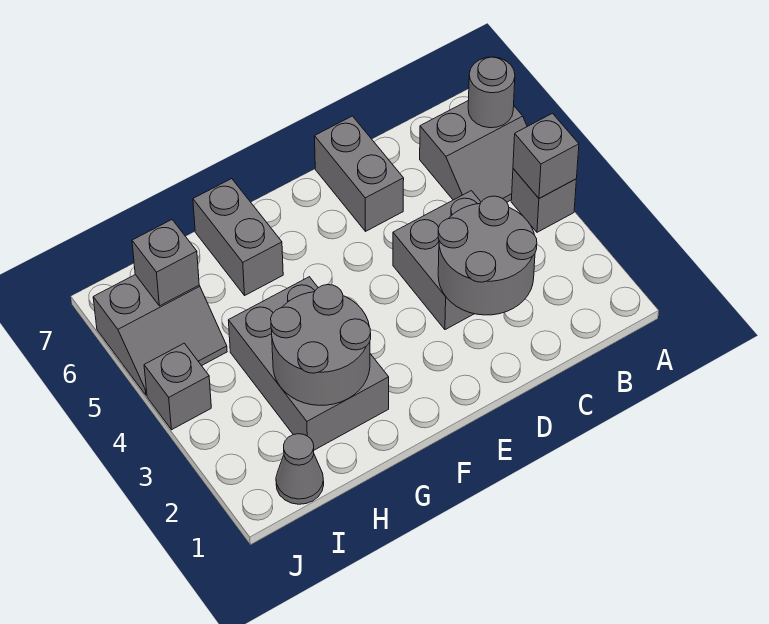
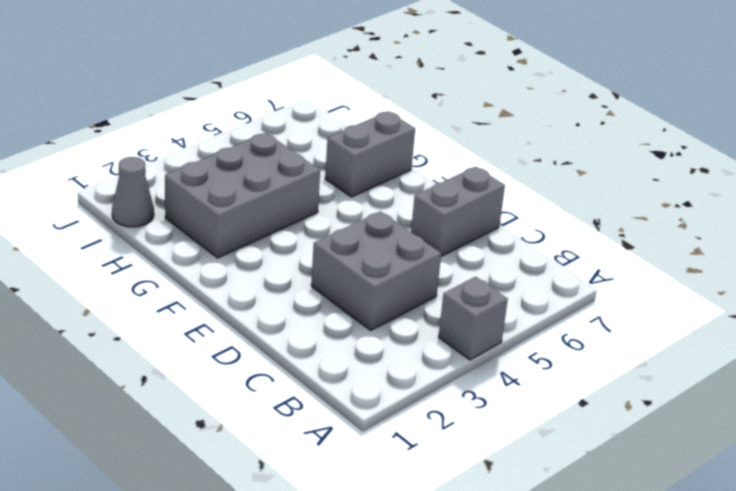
none -> grey 2x2 slope [420,100,527,202]
none -> grey 2x2 slope [93,275,227,395]
none -> grey 1x1 brick [144,343,211,430]

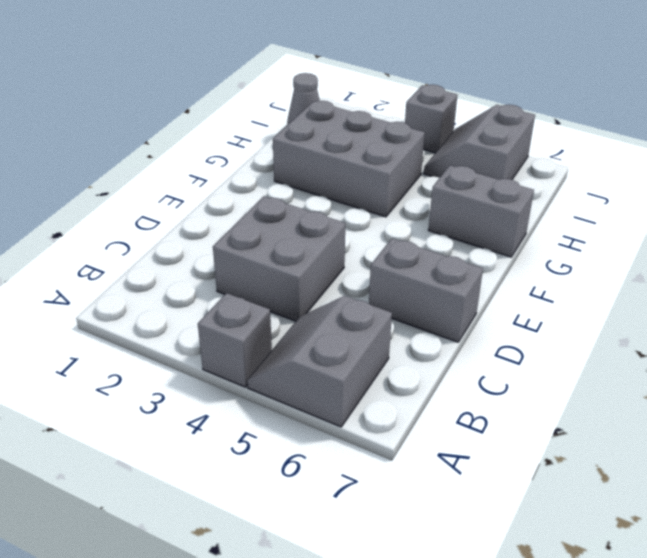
none -> grey 1x1 brick [513,113,579,198]
none -> grey 1x1 round brick [468,57,515,128]
none -> grey 2x2 round brick [438,196,537,315]

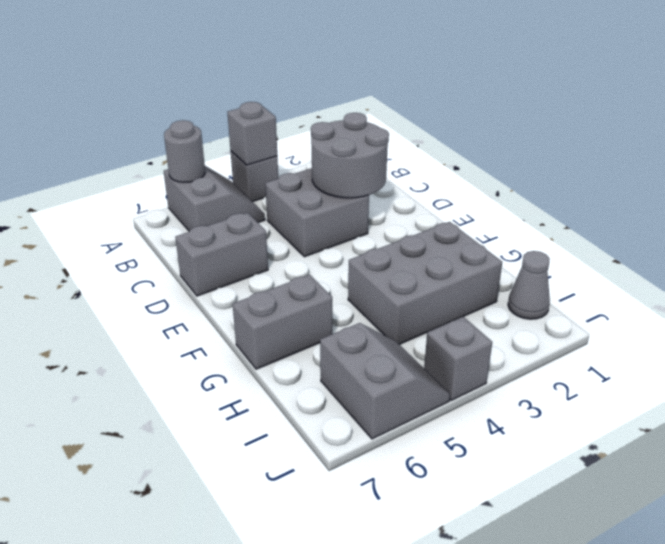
none -> grey 2x2 round brick [271,285,371,405]
none -> grey 1x1 brick [132,220,199,306]

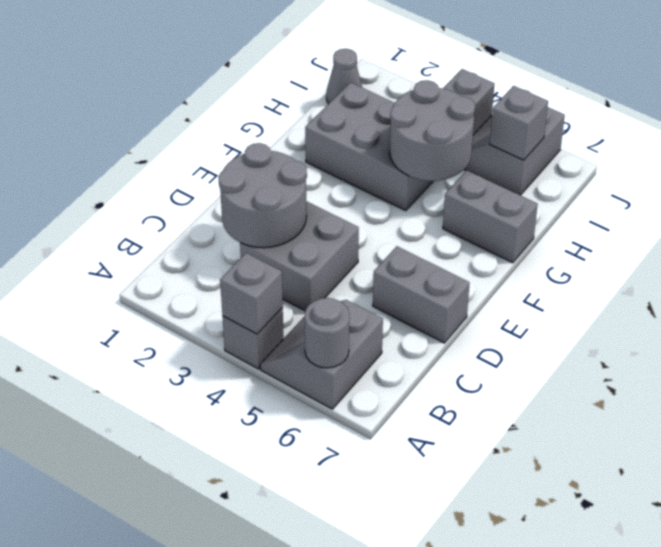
grey 2x2 round brick [390,80,475,181] -> grey 2x2 round brick moved to [271,285,371,405]

